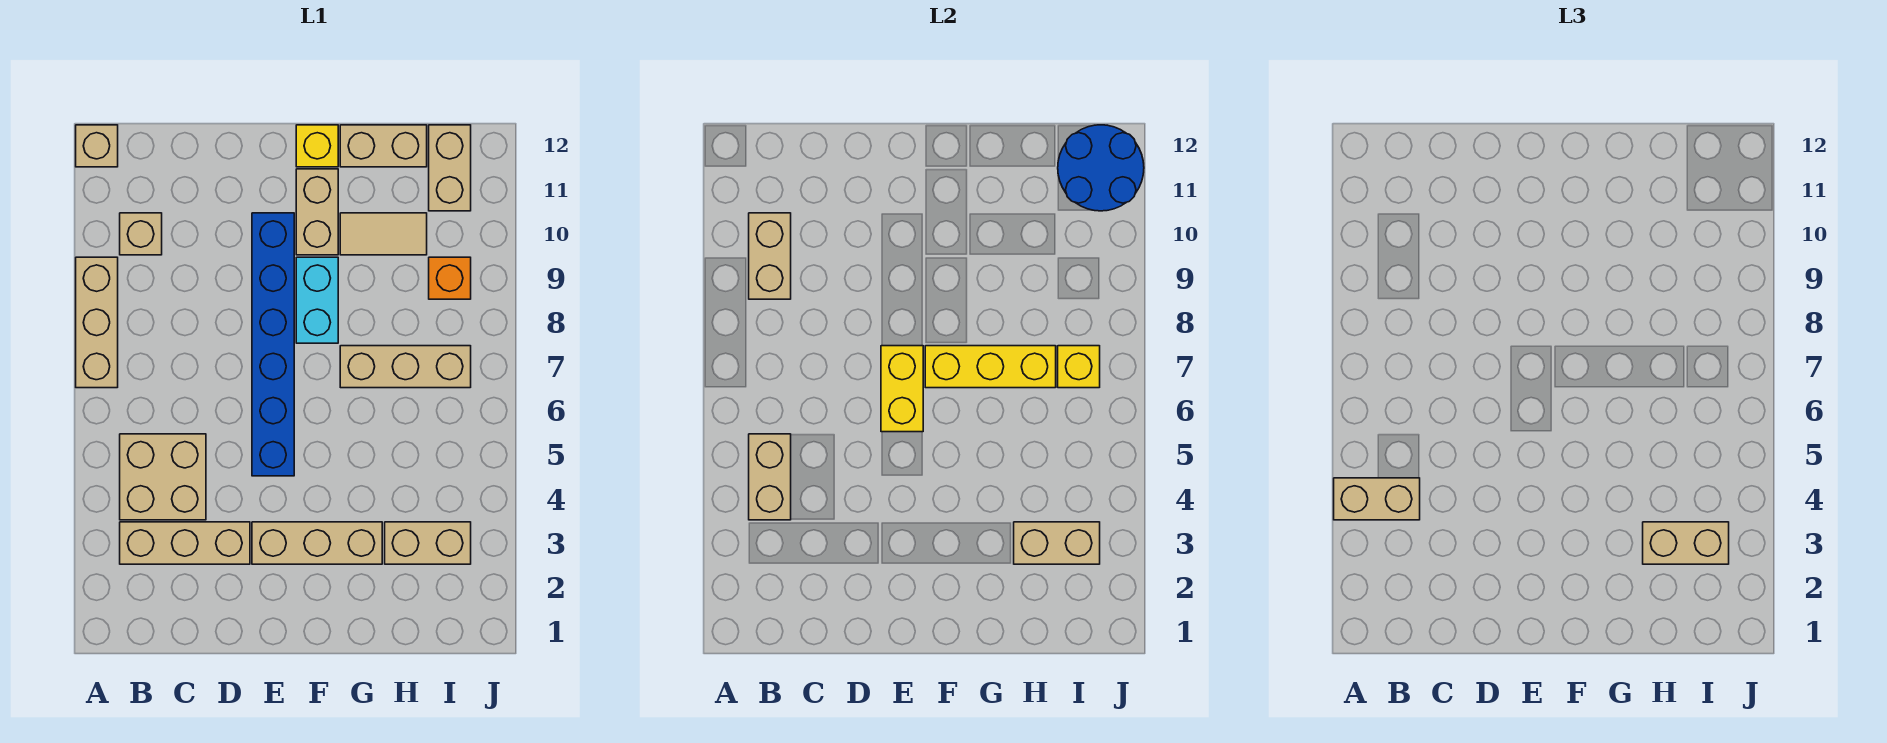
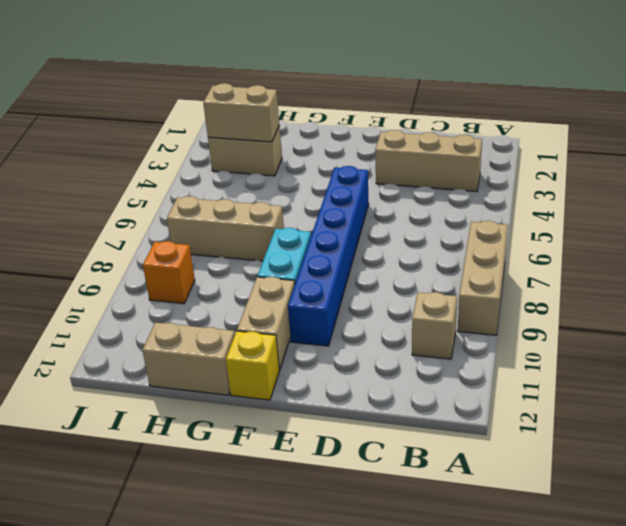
none -> tan 1x1 brick [76,125,118,167]
none -> tan 2x2 brick [120,434,206,520]
none -> tan 1x3 brick [252,522,382,564]

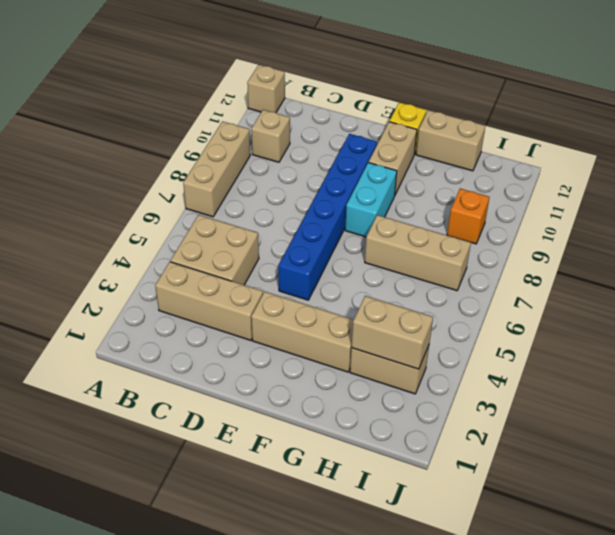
none -> tan 1x2 tile [340,213,427,255]
none -> tan 1x2 brick [429,125,471,211]
none -> tan 1x2 brick [749,434,791,520]

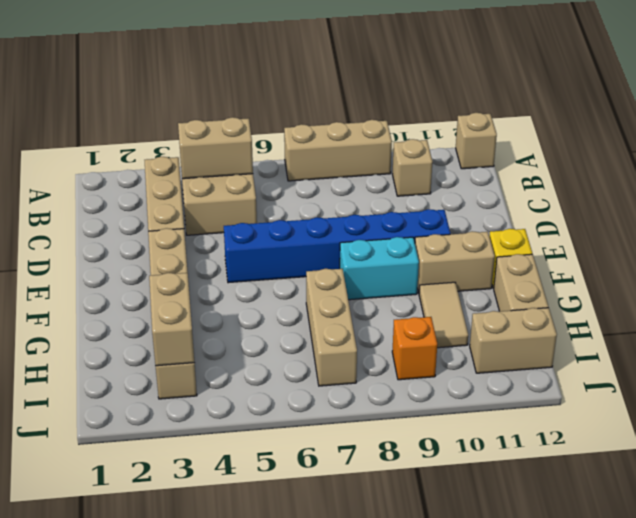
none -> tan 1x2 brick [749,213,791,299]
none -> yellow 1x2 brick [881,346,923,432]
none -> yellow 1x3 brick [925,346,1056,388]

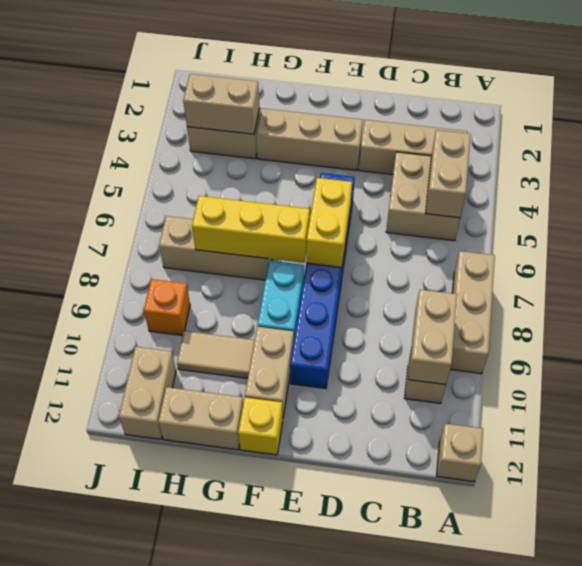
none -> yellow 1x1 brick [1058,346,1100,388]
none -> blue 2x2 round brick [1058,125,1144,211]
none -> tan 1x2 brick [1334,478,1420,520]

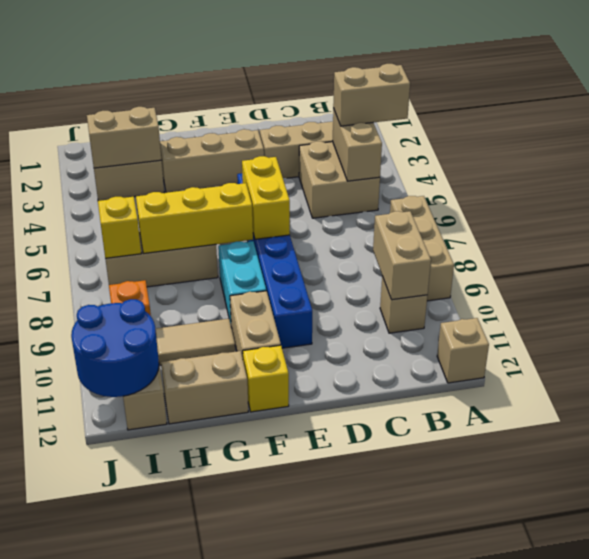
none -> tan 1x2 brick [1643,522,1729,564]

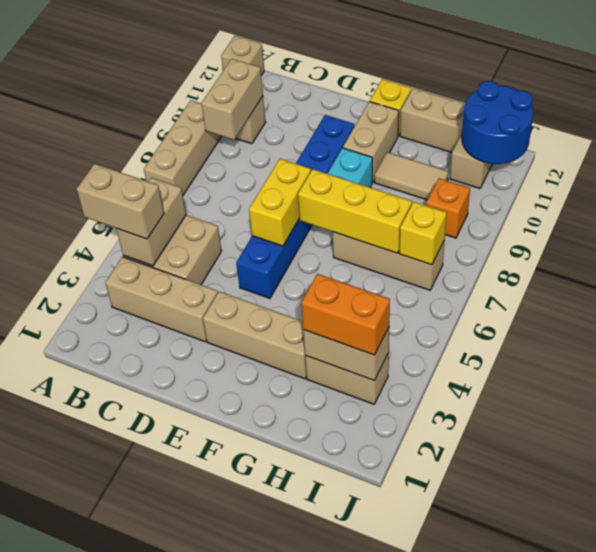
orange 1x2 brick [301,274,390,355] -> tan 1x2 brick [1643,522,1729,564]

